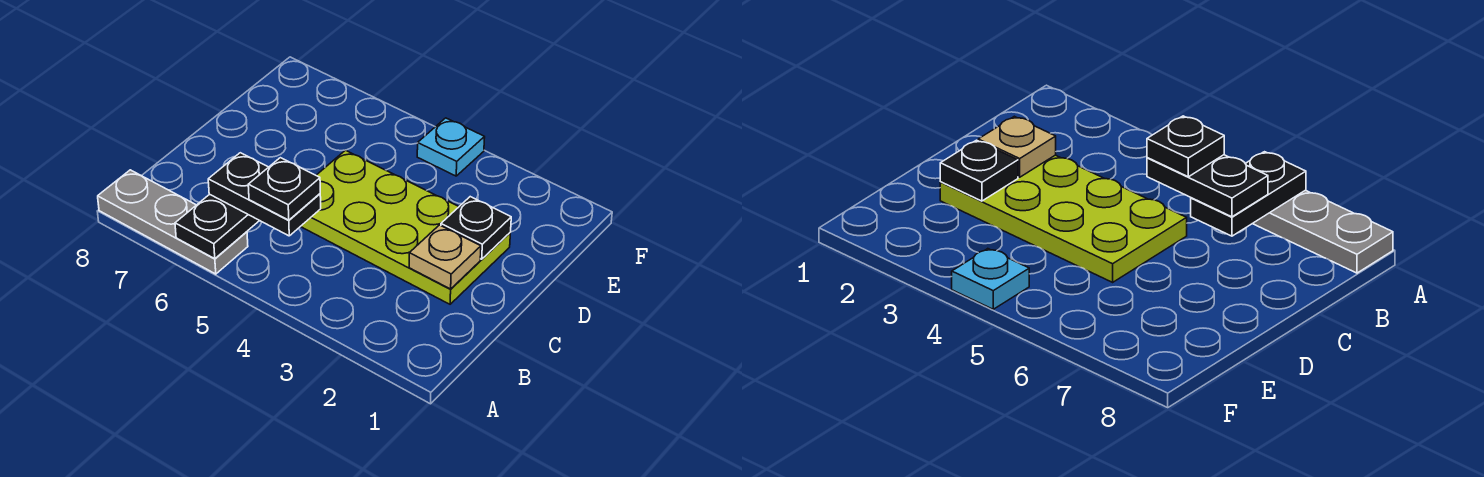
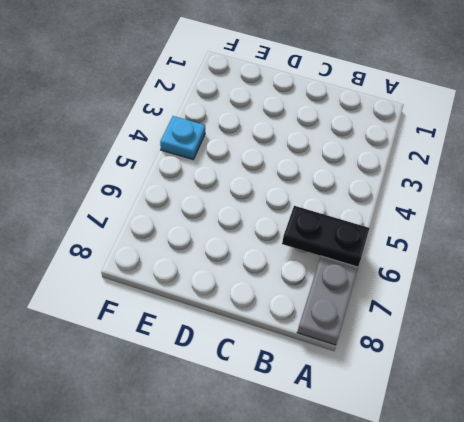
none -> lime 2x4 plate [300,150,510,304]
none -> tan 1x1 plate [409,225,481,289]

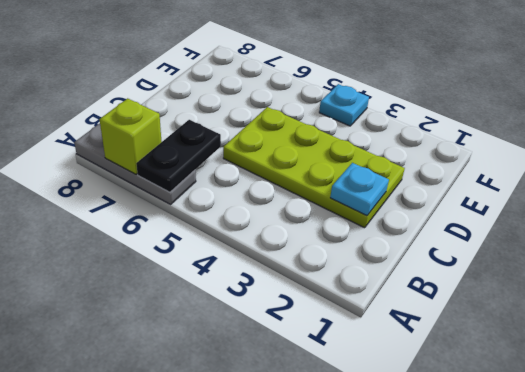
lime 1x1 brick [99,98,162,174] -> none
cyan 1x1 plate [330,163,389,215] -> tan 1x1 plate [409,225,481,289]
none -> black 1x1 plate [441,197,511,259]
none -> black 1x2 plate [208,153,321,236]

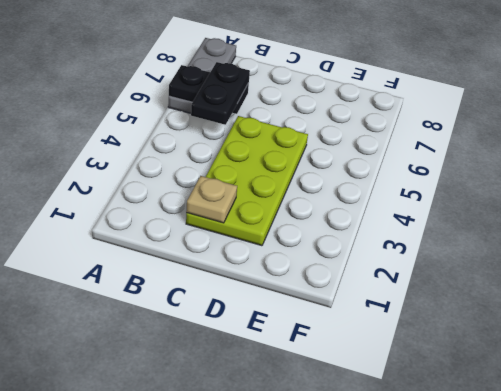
none -> cyan 1x1 plate [417,118,485,176]
none -> black 1x1 plate [441,197,511,259]

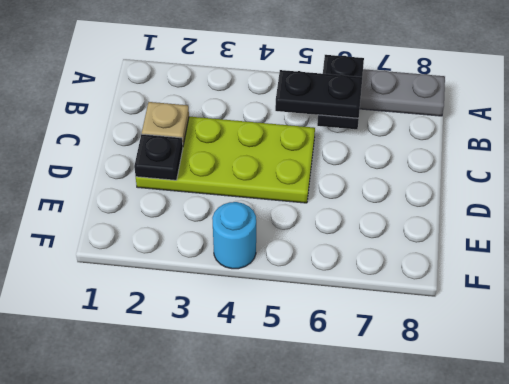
cyan 1x1 round brick [212,202,256,269] -> cyan 1x1 plate [417,118,485,176]
none -> black 1x1 plate [248,158,320,220]

